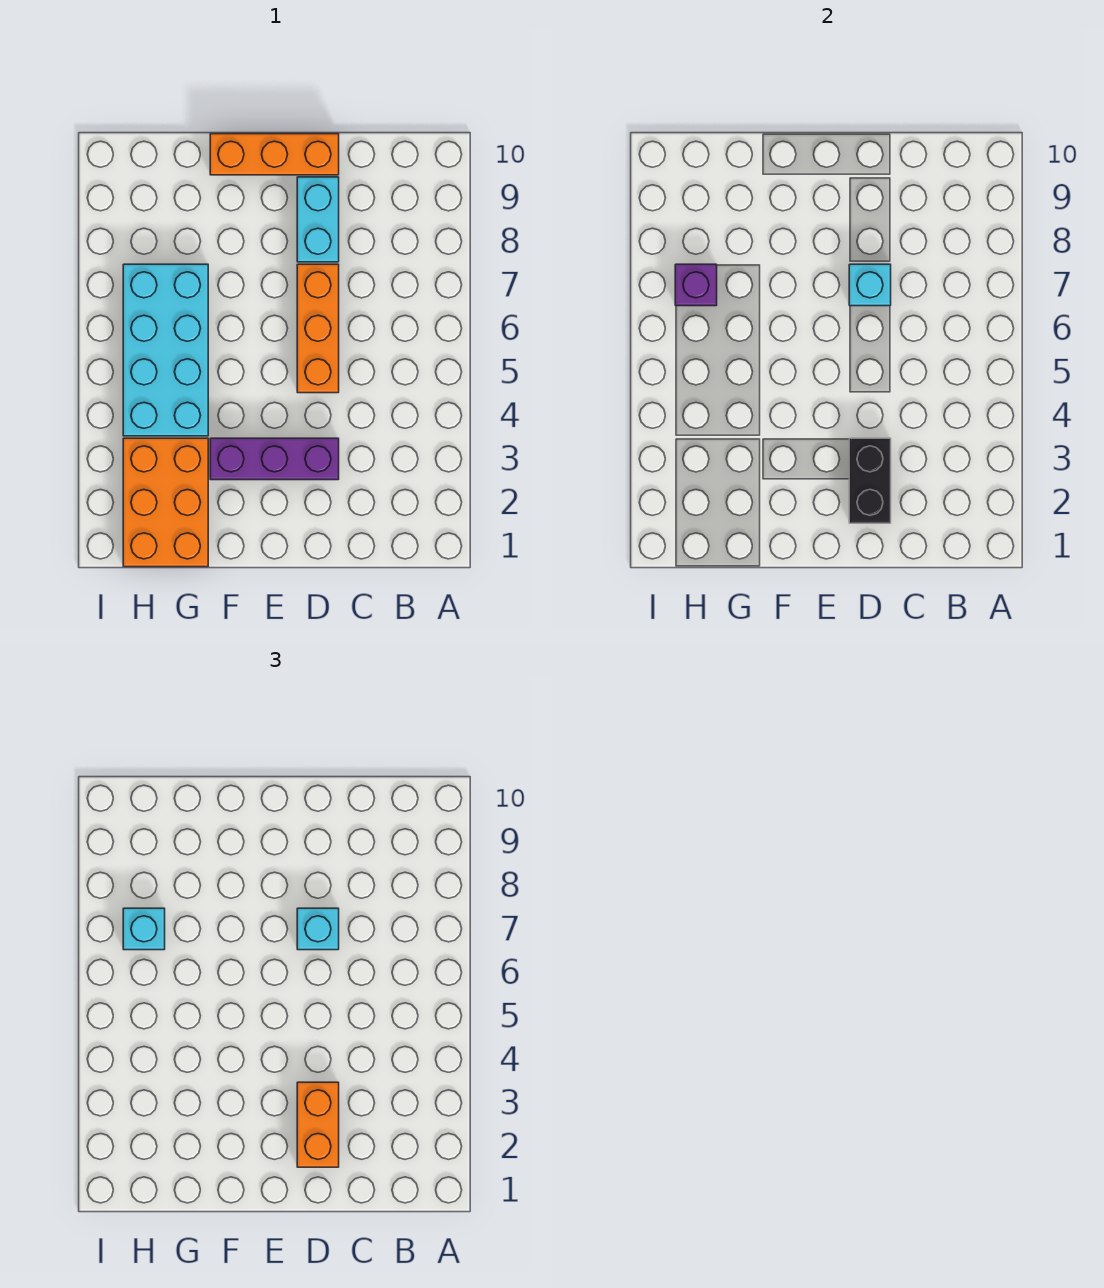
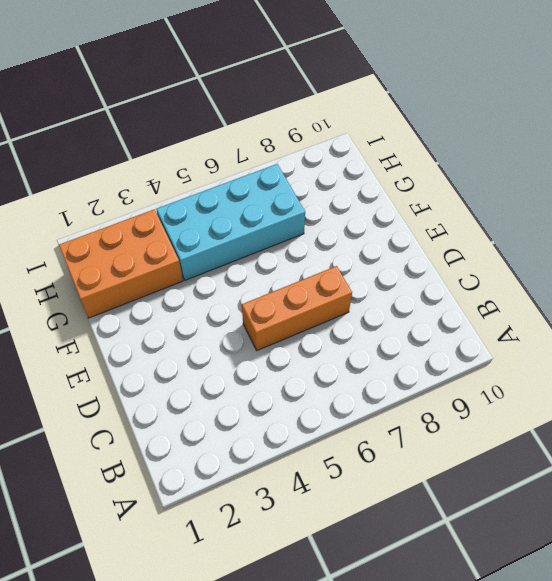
none -> purple 1x3 brick [210,438,339,480]
none -> cyan 1x2 brick [297,177,339,262]
none -> orange 1x3 brick [210,134,339,175]

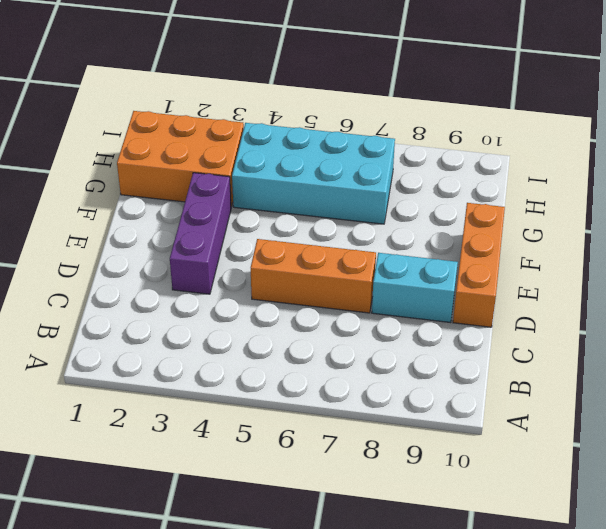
none -> black 1x2 brick [849,438,891,523]
none -> cyan 1x1 brick [849,264,891,306]
none -> purple 1x1 brick [675,264,717,306]

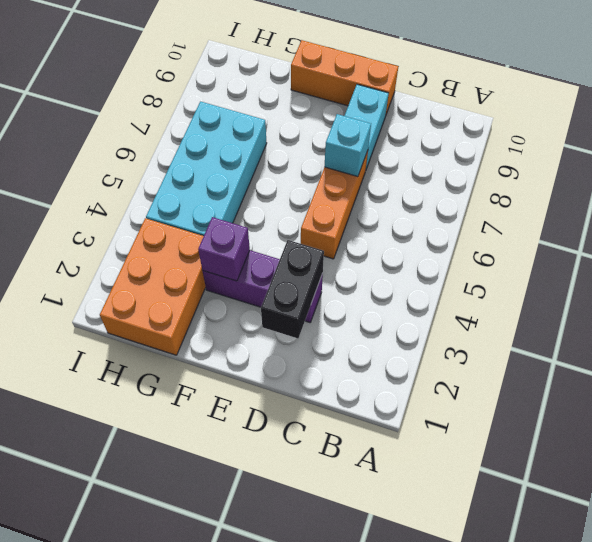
purple 1x1 brick [198,217,250,281] -> purple 1x1 brick moved to [675,264,717,306]
none -> orange 1x2 brick [297,1082,339,1167]
none -> cyan 1x1 brick [297,908,339,950]
none -> cyan 1x1 brick [123,908,165,950]

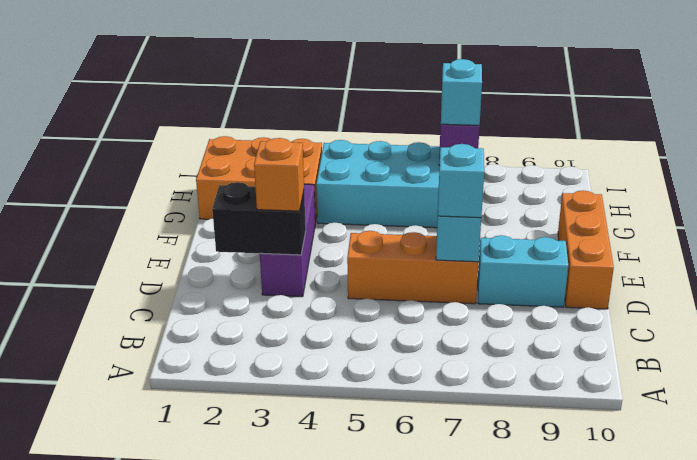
orange 1x1 brick [254,138,304,211] -> orange 1x2 brick [297,1082,339,1167]

